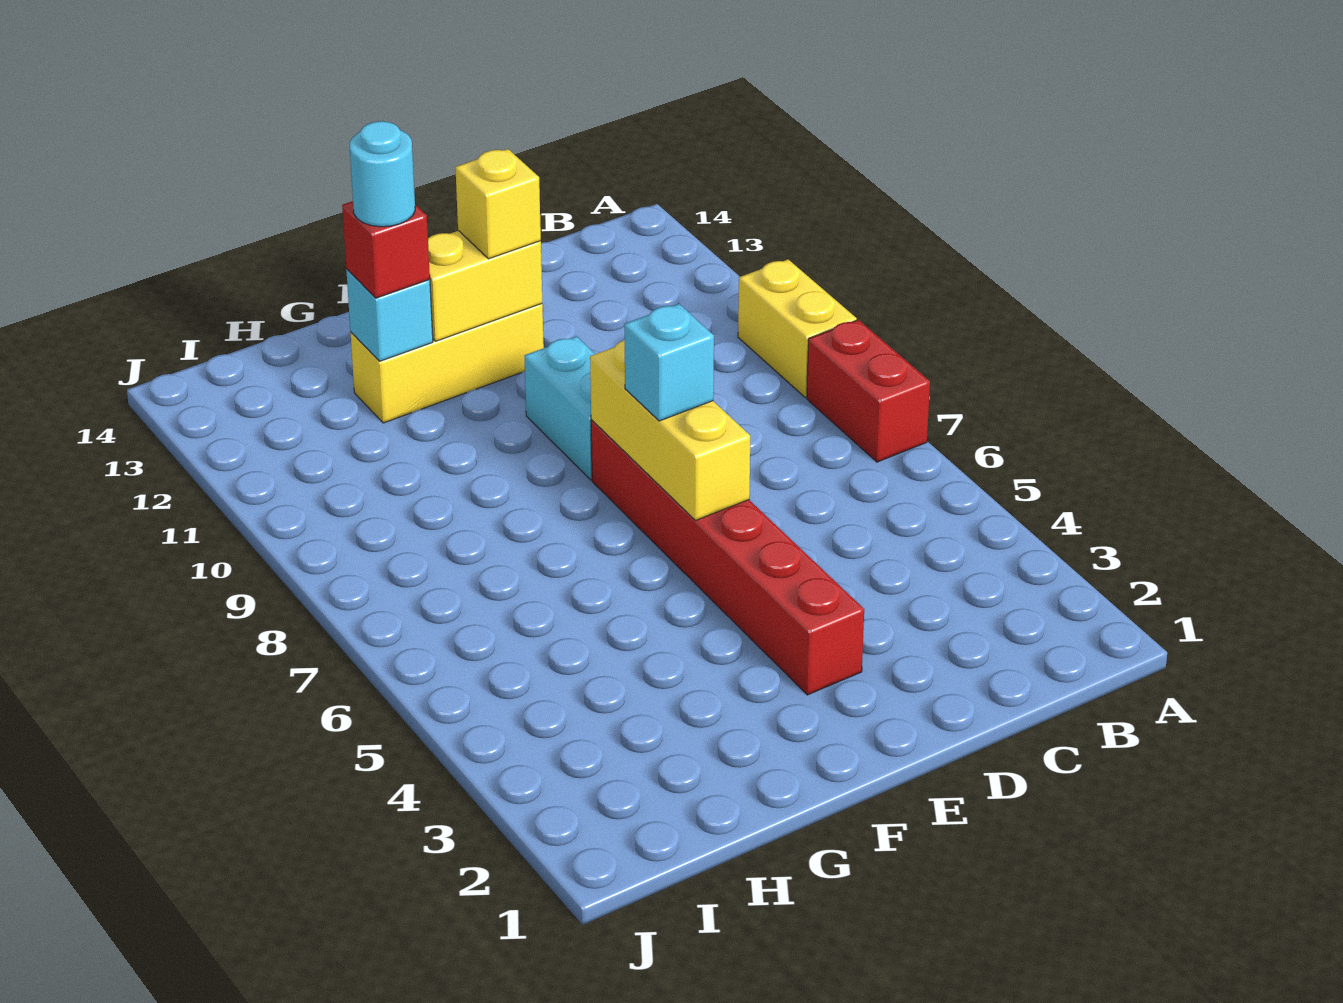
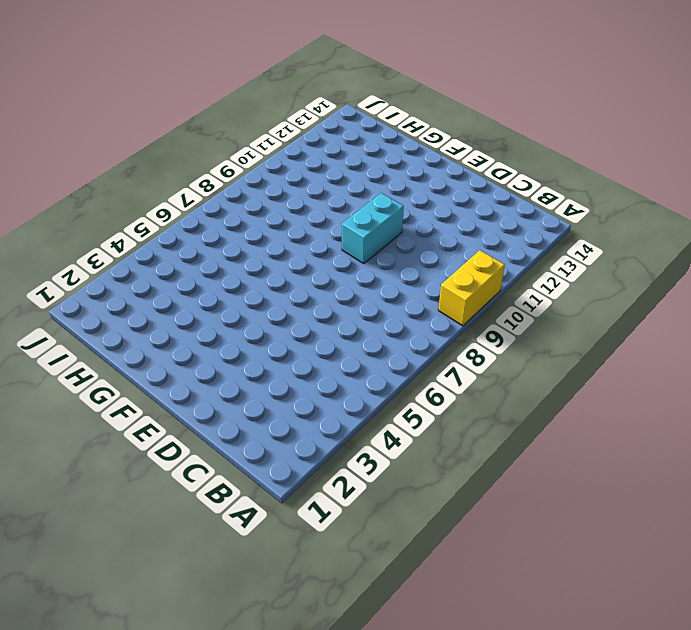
none -> red 1x2 brick [807,320,930,462]
none -> red 1x6 brick [591,420,864,695]
none -> yellow 1x3 brick [350,304,544,423]

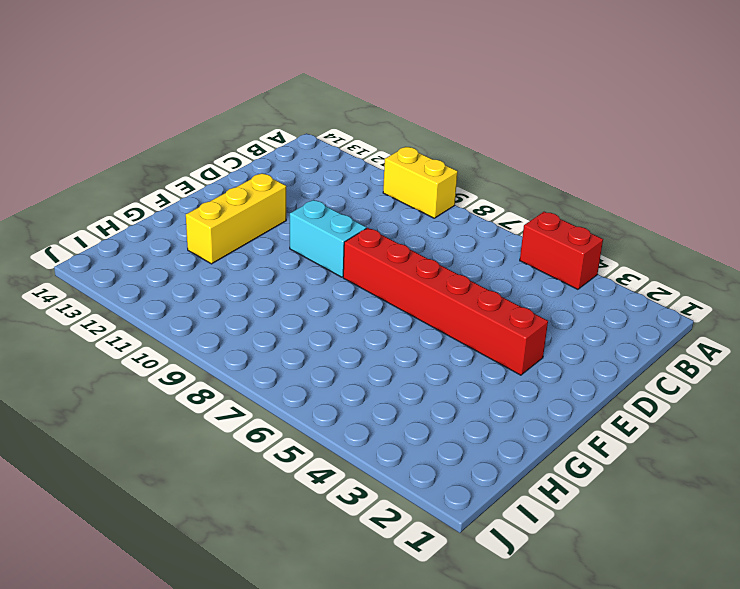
red 1x2 brick [520,212,603,289] -> red 1x2 brick moved to [807,320,930,462]
none -> yellow 1x3 brick [590,340,750,521]
none -> yellow 1x2 brick [428,231,542,341]
none -> cyan 1x1 brick [346,270,433,361]

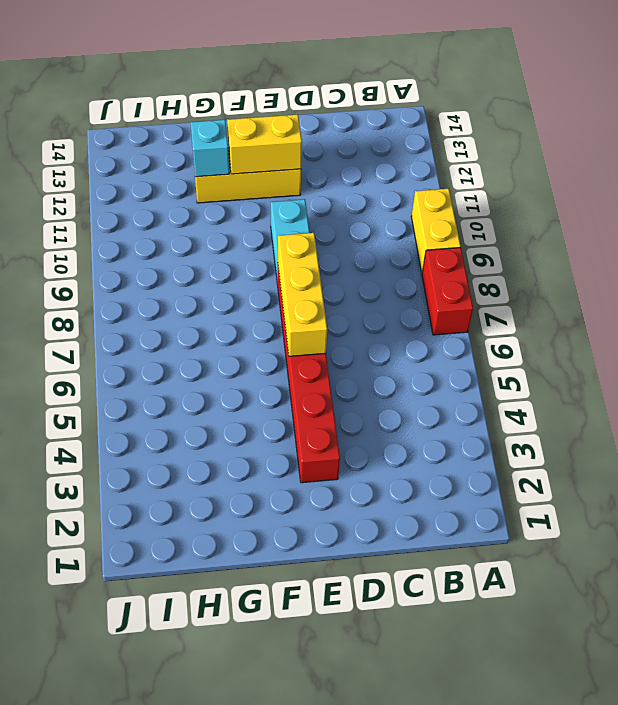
none -> cyan 1x1 brick [624,304,714,421]
none -> yellow 1x1 brick [455,149,541,259]
none -> red 1x1 brick [342,201,430,298]

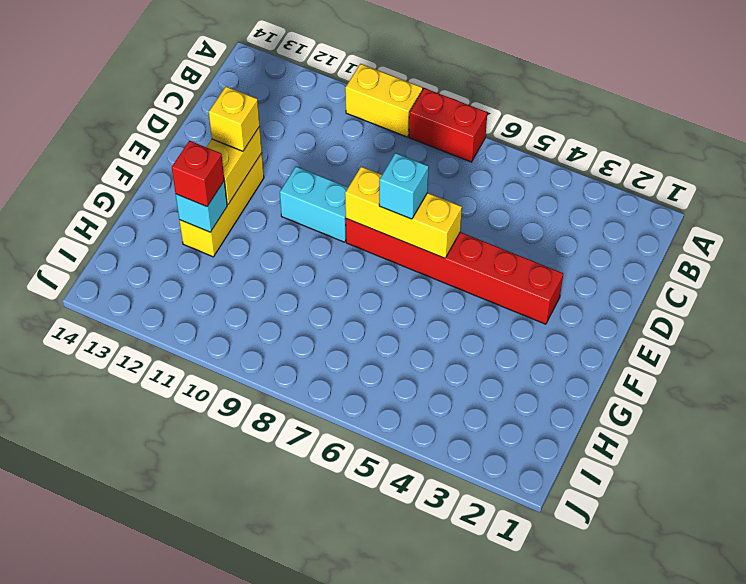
none -> cyan 1x1 round brick [349,121,415,227]

